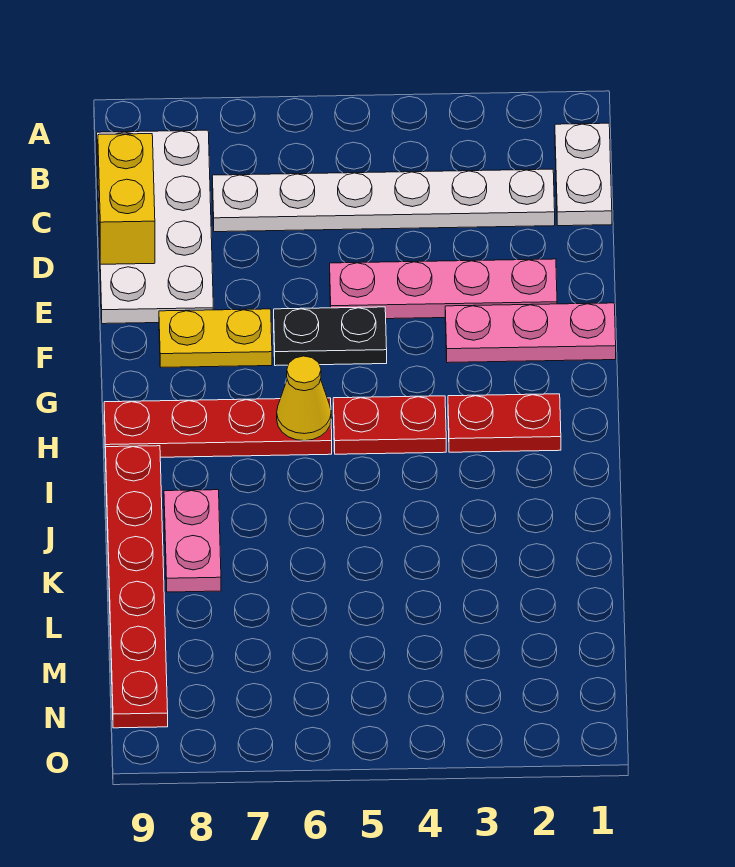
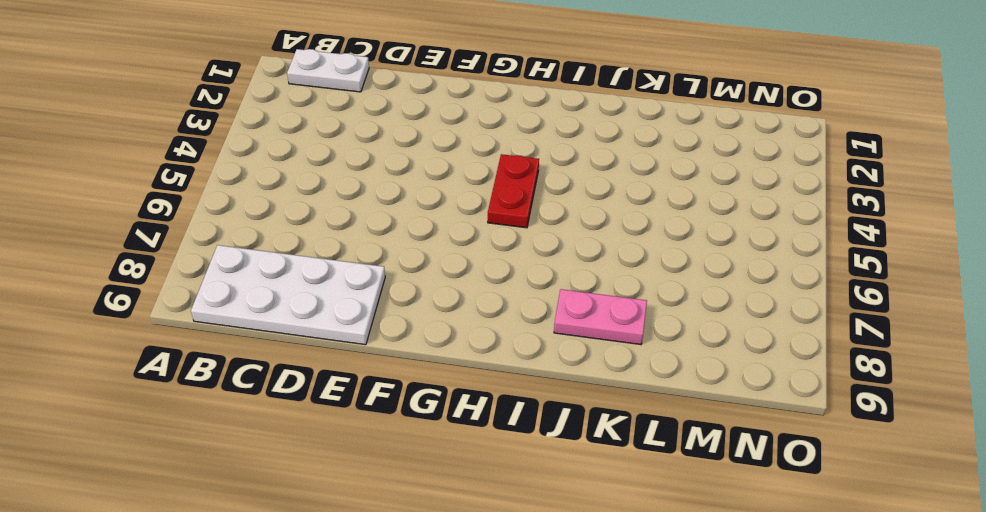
none -> white 1x6 plate [212,169,555,232]
none -> pink 1x4 plate [330,259,557,319]
none -> pink 1x3 plate [445,303,616,363]

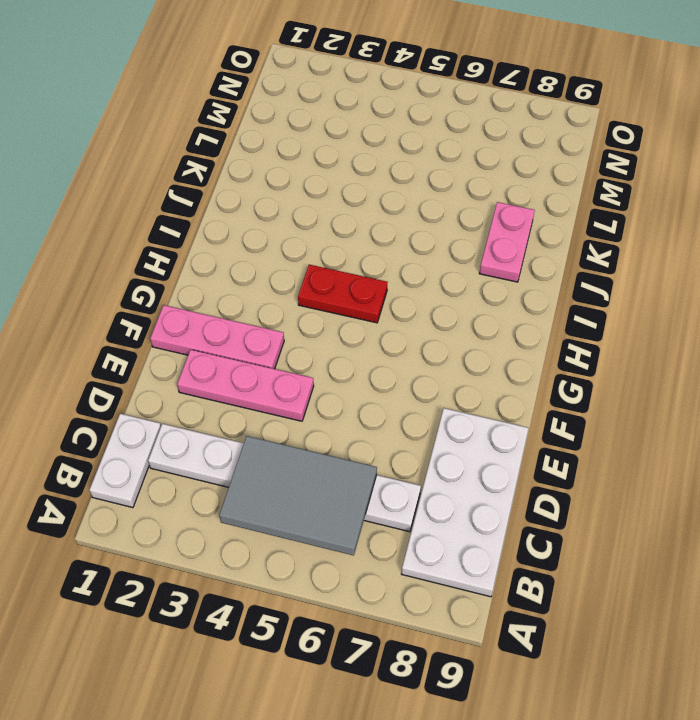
grey 2x3 tile [219,436,377,555] -> none
pink 1x3 plate [177,350,314,421] -> pink 1x4 plate [330,259,557,319]
none -> black 1x2 plate [274,307,387,366]
none -> yellow 1x2 plate [159,309,272,367]
none -> red 1x2 plate [448,394,561,452]

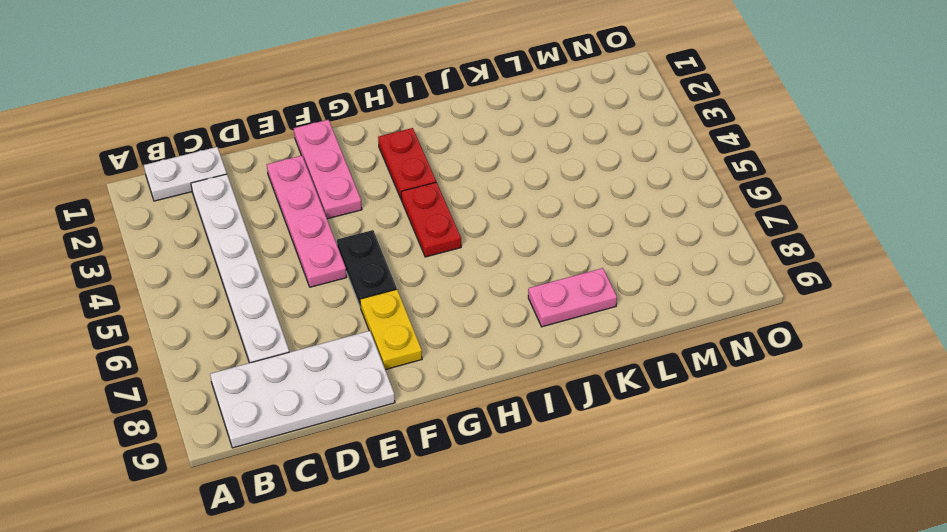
none -> red 1x4 plate [104,398,332,458]
none -> red 1x6 plate [106,446,168,728]
none -> yellow 1x2 brick [98,134,155,264]

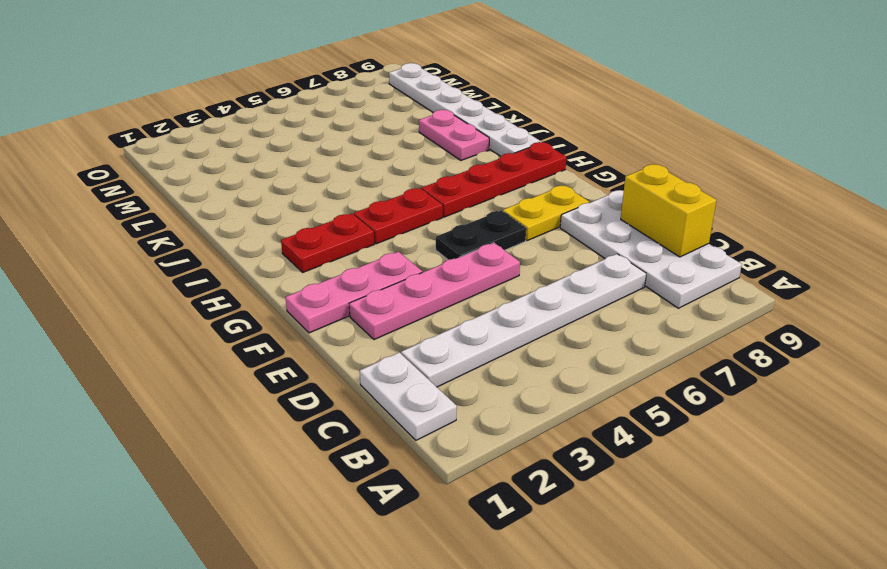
white 1x6 plate [389,63,541,156] -> red 1x6 plate [106,446,168,728]
none -> yellow 1x1 cone [277,356,331,441]

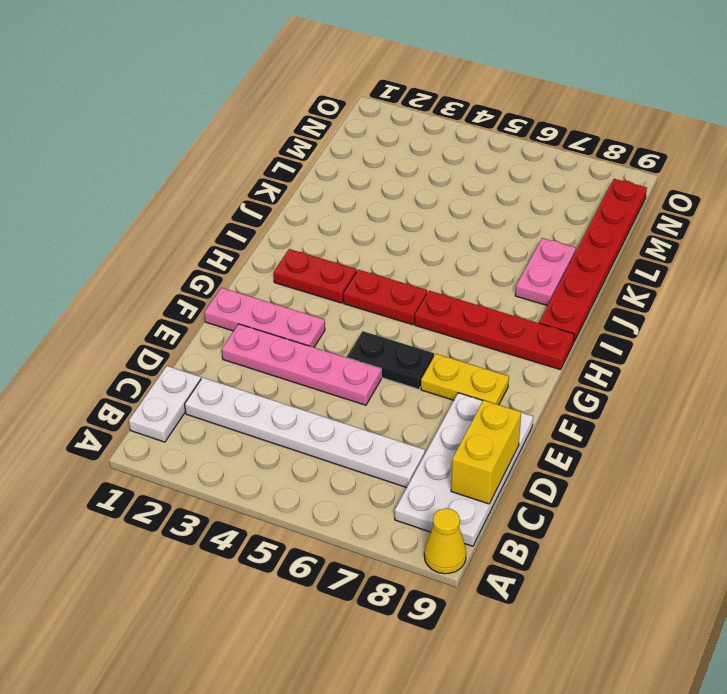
yellow 1x1 cone [424,508,466,574] -> yellow 1x1 cone moved to [277,356,331,441]

